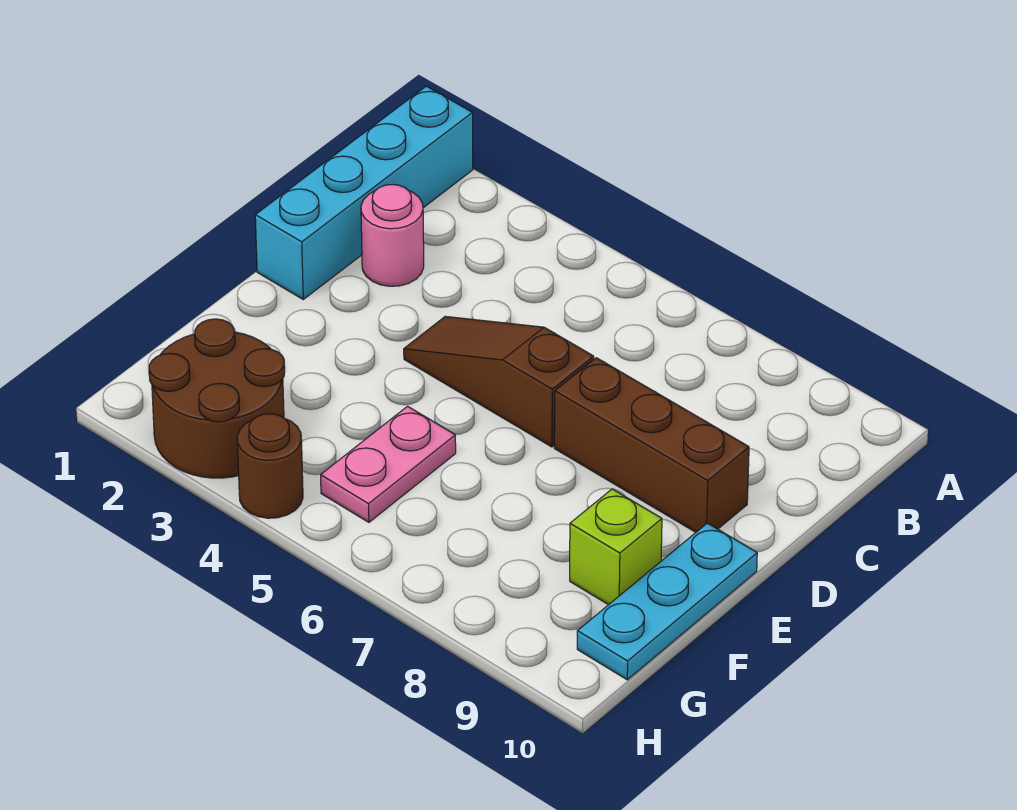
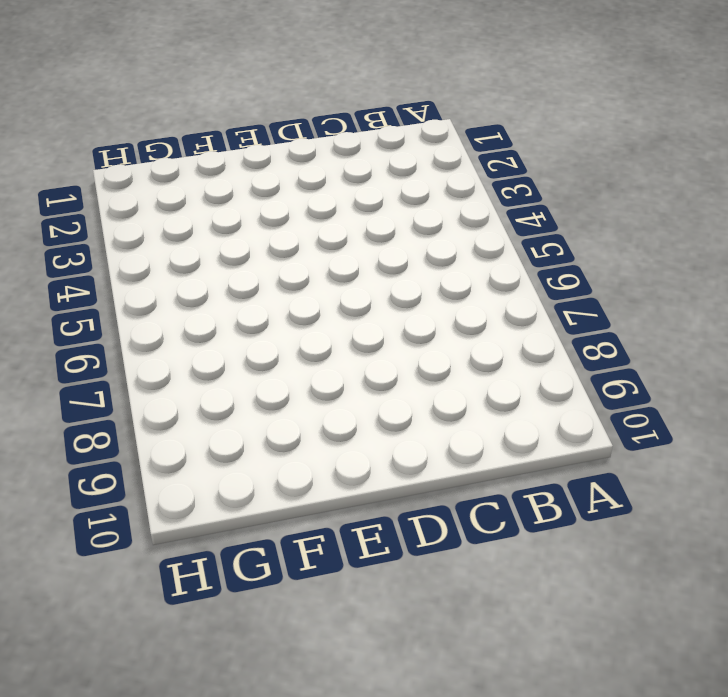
none -> cyan 1x4 brick [255,86,473,299]
none -> pink 1x1 round brick [361,184,424,286]

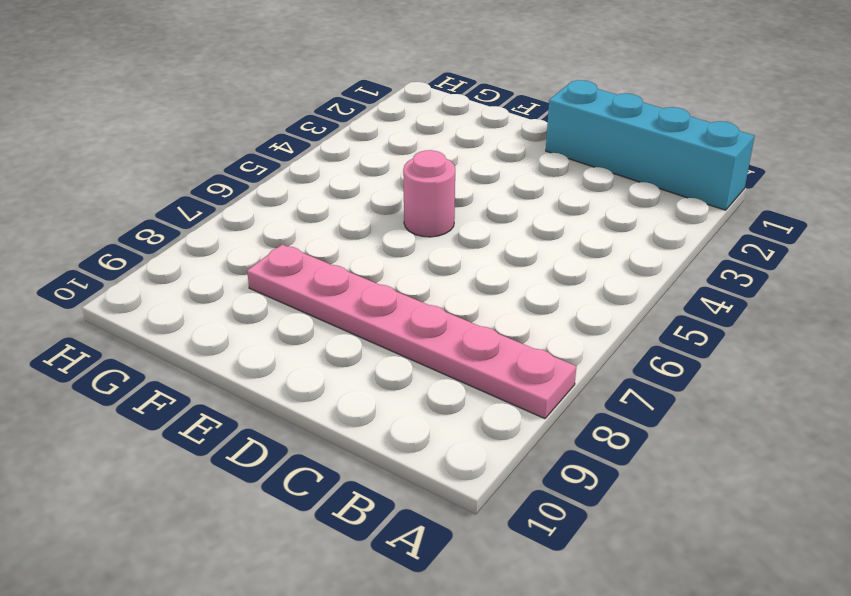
pink 1x6 plate [247,244,576,419] -> brown 1x3 brick [554,358,749,532]
pink 1x1 round brick [403,150,455,237] -> pink 1x1 round brick moved to [361,184,424,286]
none -> brown 1x3 slope [404,316,594,447]
none -> cyan 1x3 plate [577,523,757,680]

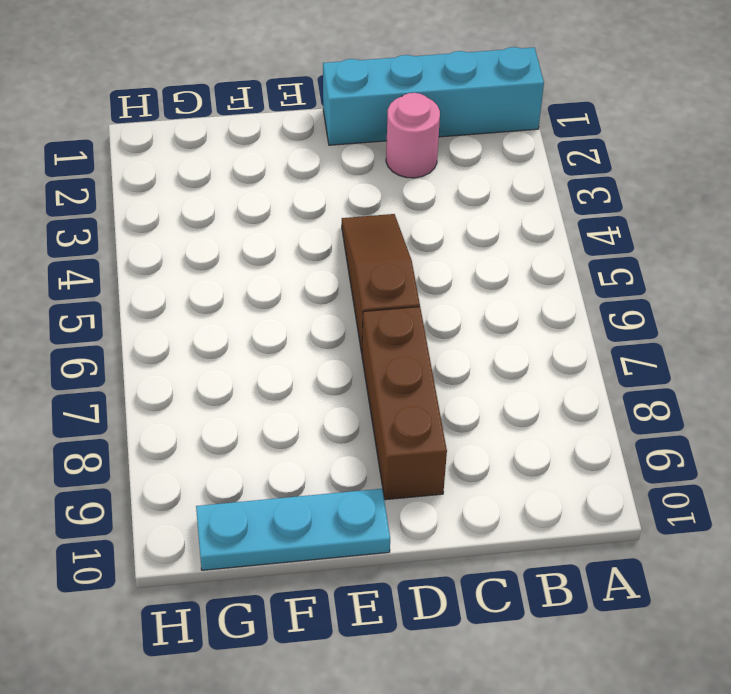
none -> pink 1x2 plate [321,406,456,522]
none -> lime 1x1 brick [570,489,662,605]

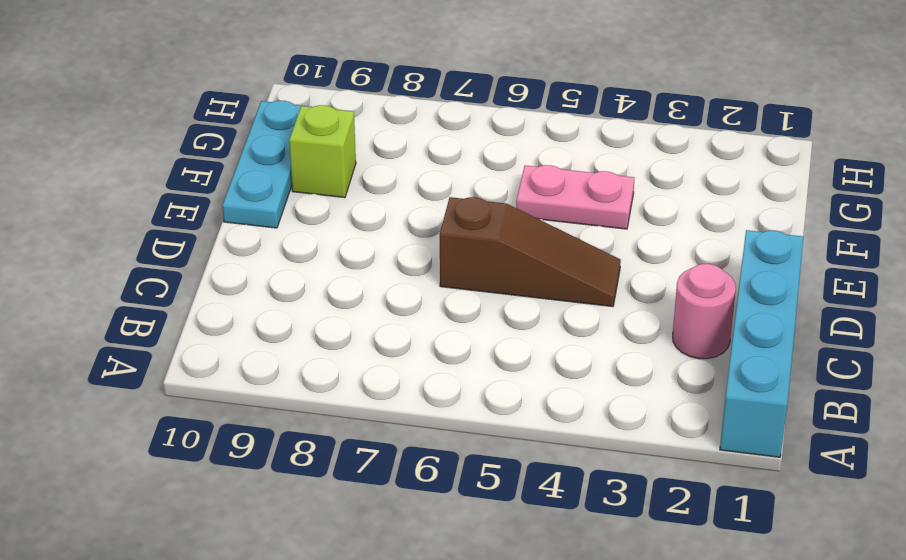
pink 1x2 plate [516,165,634,229] -> pink 1x2 plate turned to [321,406,456,522]
none -> brown 1x3 brick [554,358,749,532]
none -> brown 2x2 round brick [149,319,285,478]

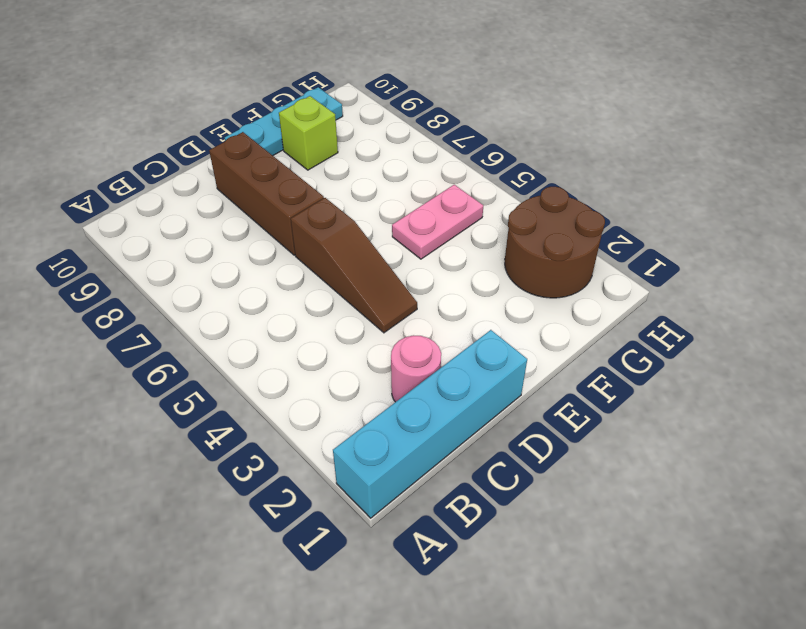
none -> brown 1x1 round brick [237,414,303,518]

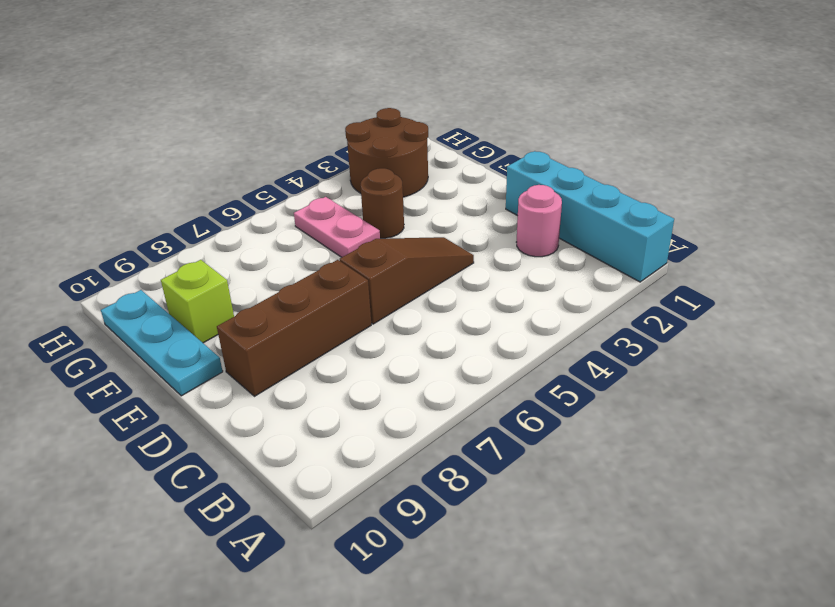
brown 1x1 round brick [360,168,404,238] -> brown 1x1 round brick moved to [237,414,303,518]

